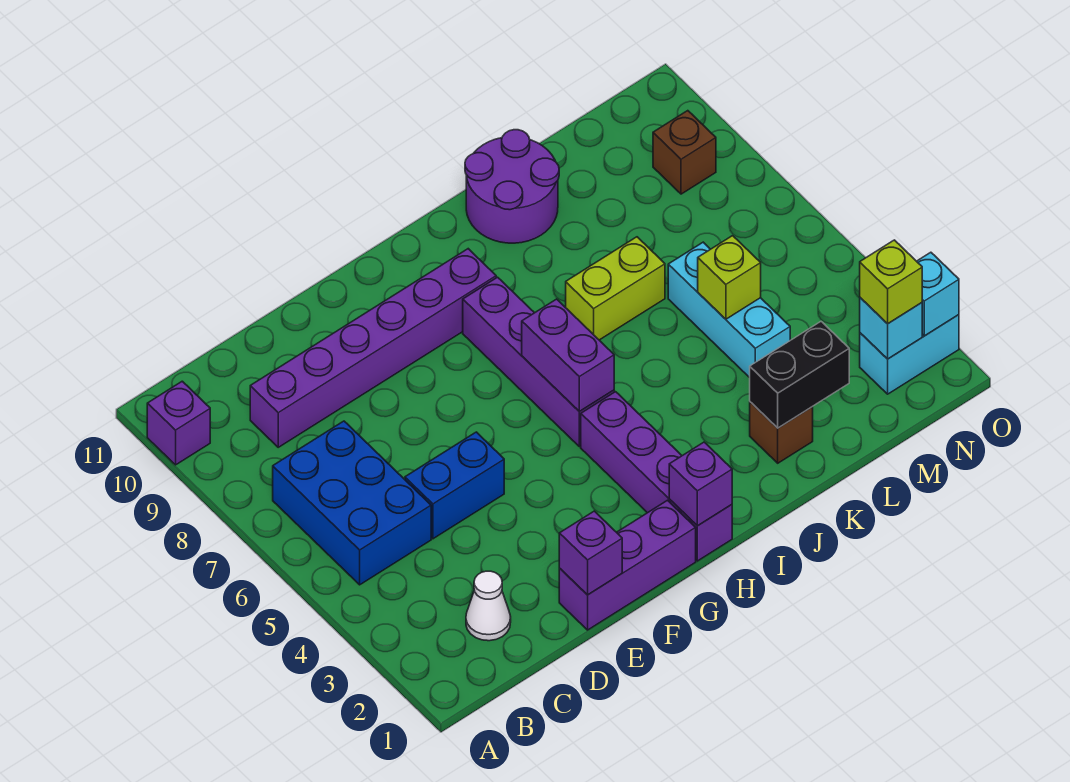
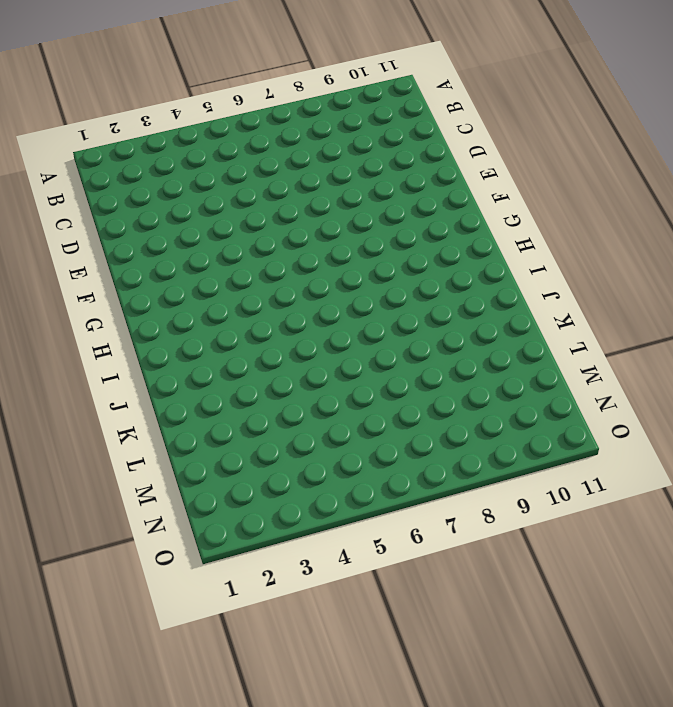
none -> purple 1x1 brick [147,381,210,465]
none -> blue 2x3 brick [273,421,431,585]
none -> white 1x1 cone [466,571,511,641]

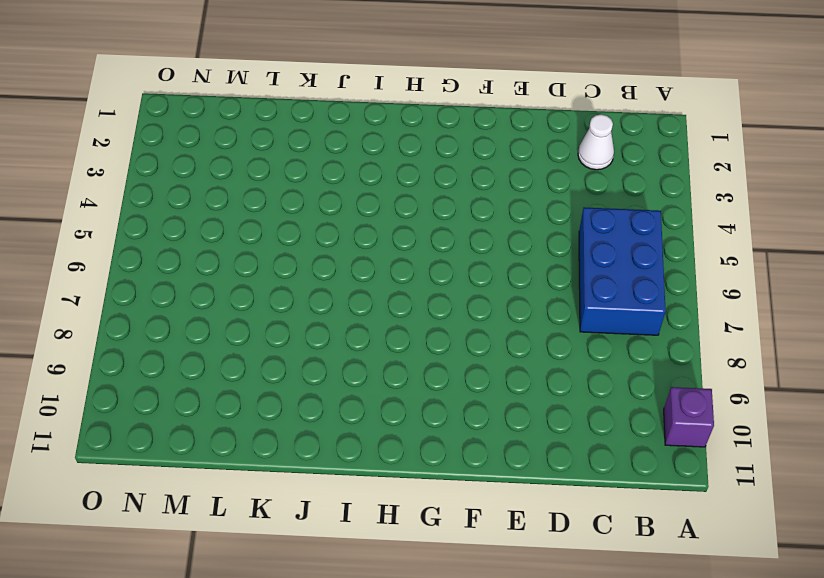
none -> purple 1x6 brick [250,249,496,447]
none -> blue 1x2 brick [405,432,504,539]
none -> purple 1x3 brick [559,500,696,630]

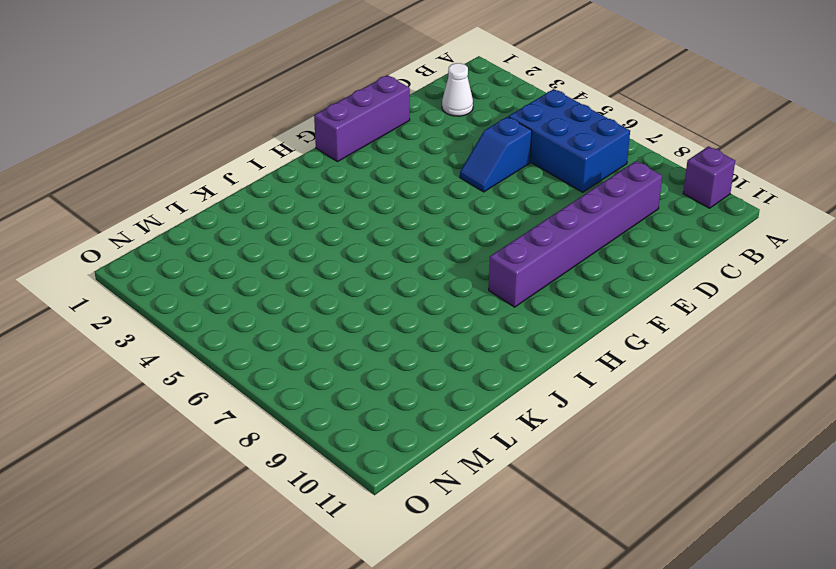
blue 1x2 slope [460,117,532,192] -> blue 1x2 brick [405,432,504,539]
none -> purple 1x4 brick [581,392,732,561]
none -> purple 1x4 brick [463,277,614,447]
none -> lime 1x2 brick [566,237,665,340]

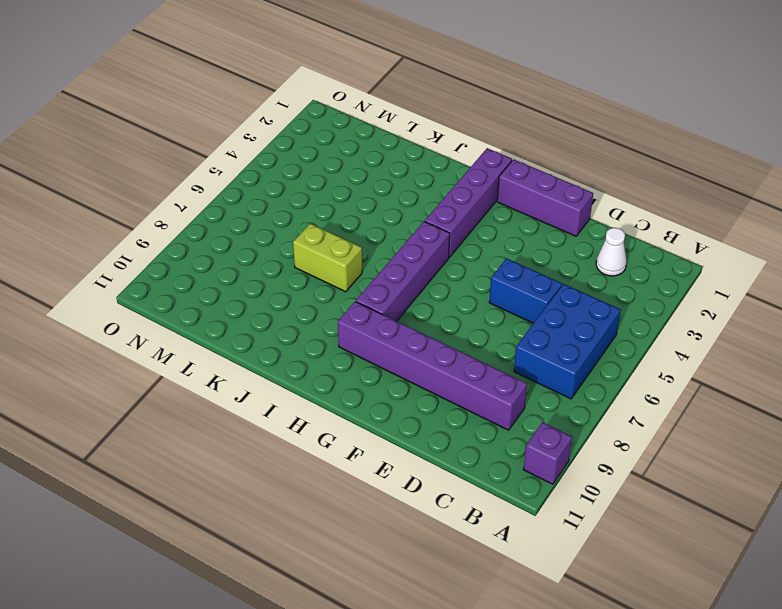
none -> purple 2x2 round brick [465,130,559,243]
none -> brown 1x1 brick [750,402,813,463]
none -> cyan 1x3 brick [668,242,790,378]

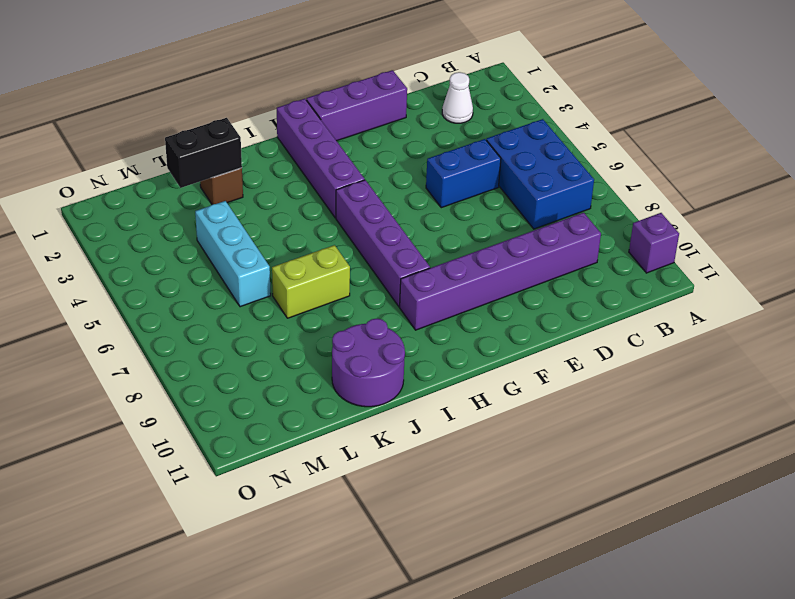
none -> cyan 1x2 brick [860,315,959,394]
none -> brown 1x1 brick [653,111,716,194]
none -> purple 1x1 brick [559,511,622,595]

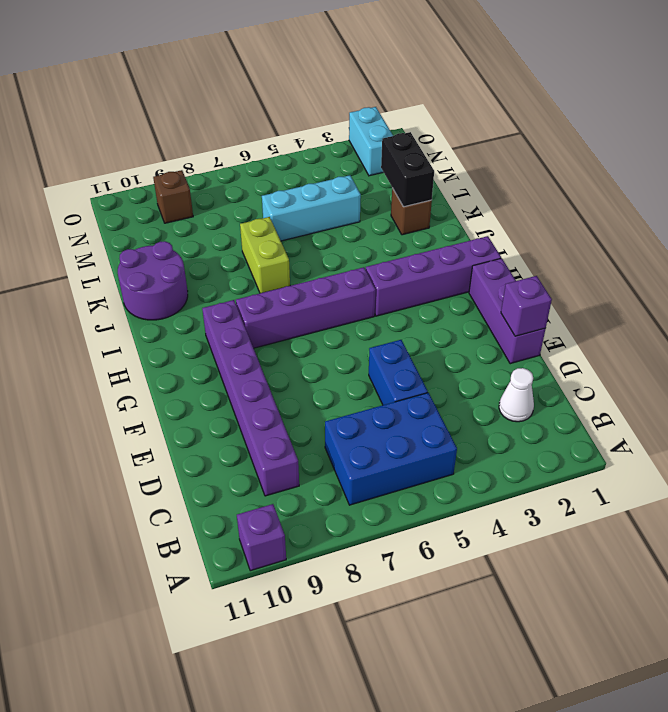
none -> purple 1x1 brick [669,442,732,526]
none -> purple 1x2 brick [522,299,614,412]
none -> lime 1x1 brick [698,236,761,319]

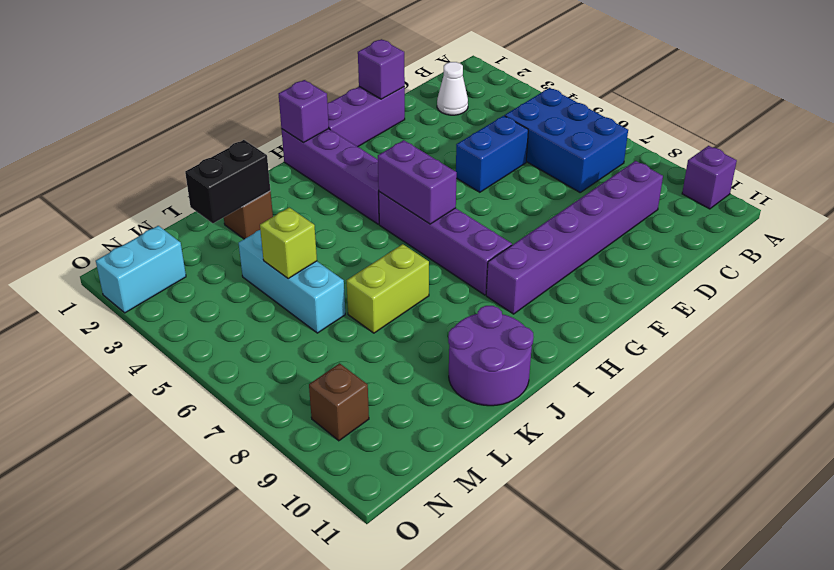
none -> cyan 1x1 brick [860,298,922,359]
none -> cyan 1x1 brick [917,252,959,336]
none -> lime 1x1 brick [860,240,922,324]

